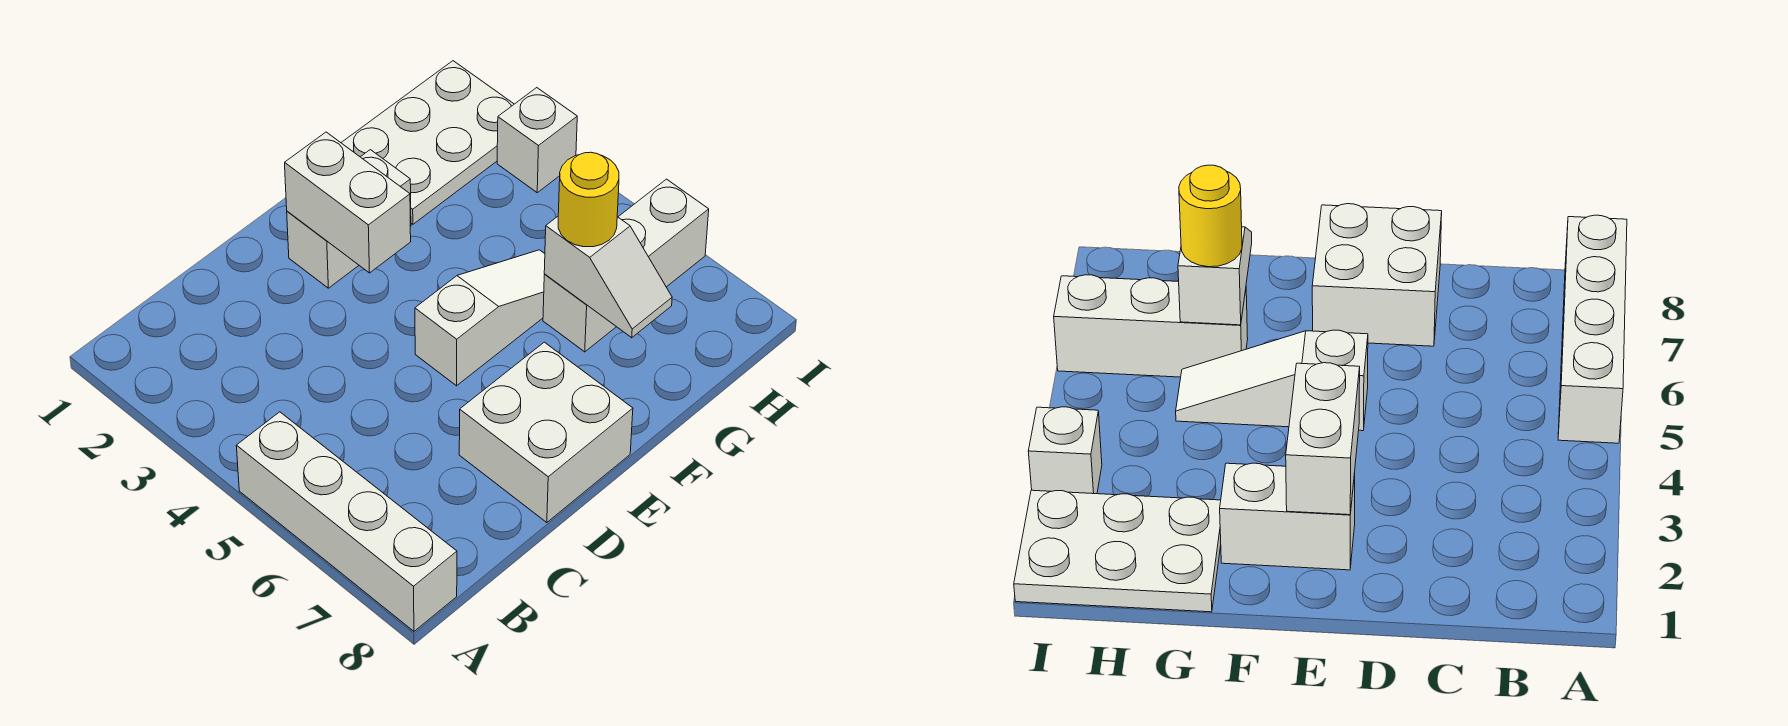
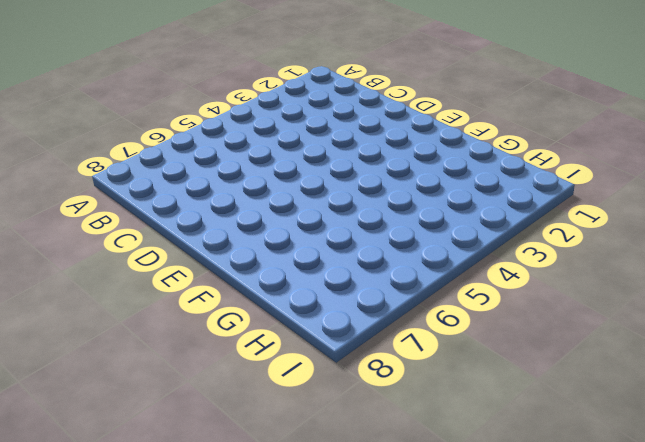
none -> white 1x4 brick [236,412,457,631]
none -> white 2x2 brick [459,342,633,523]

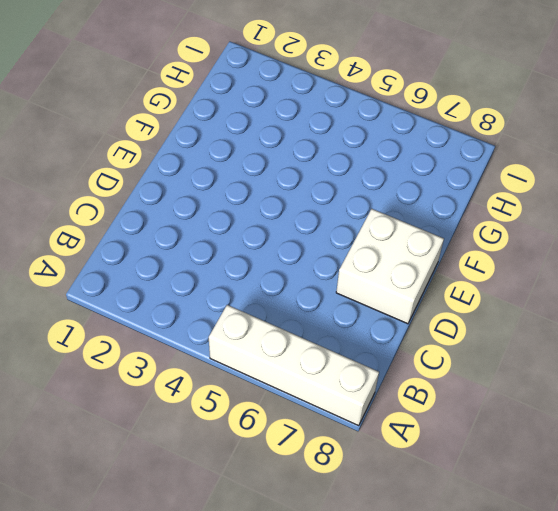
none -> white 1x2 brick [287,150,411,288]
none -> white 1x3 slope [415,250,545,386]

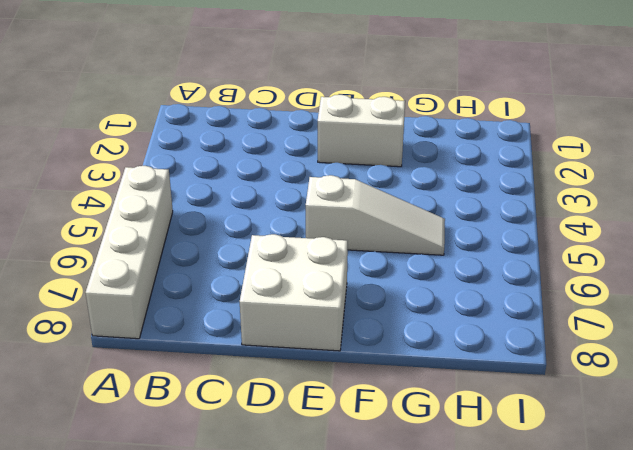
none -> white 2x3 plate [341,61,514,224]
none -> white 1x3 brick [543,179,709,352]

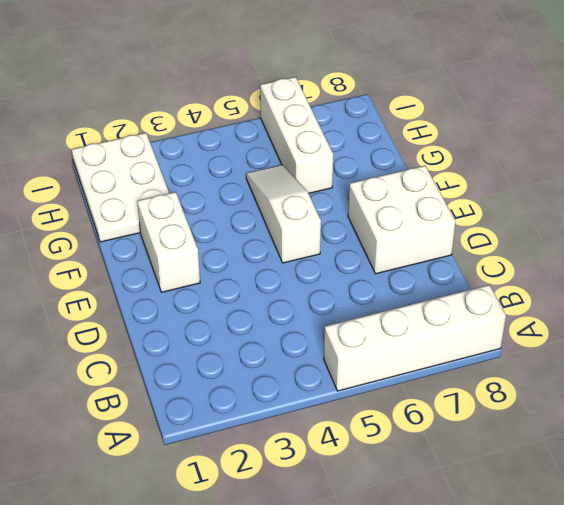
none -> white 1x1 brick [497,88,577,193]
none -> white 1x2 brick [285,132,411,273]

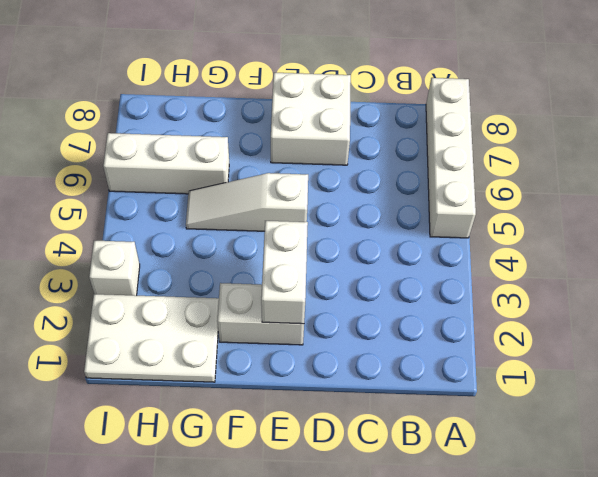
none -> white 1x2 slope [544,217,672,338]
none -> yellow 1x1 round brick [558,152,619,247]

